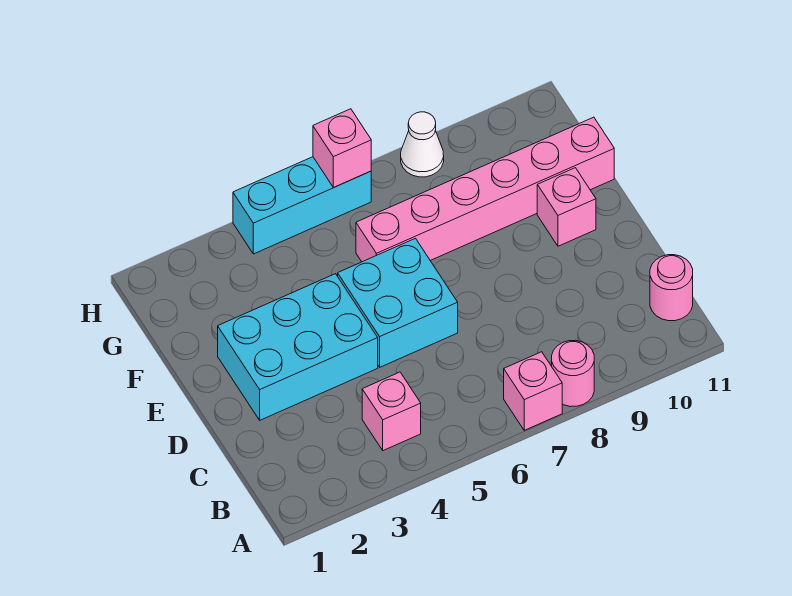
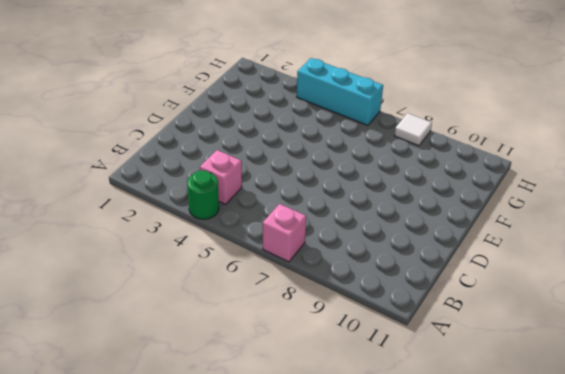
green 1x1 round brick [187,170,219,219] -> none
white 1x1 tile [394,113,432,146] -> white 1x1 cone [401,112,444,177]
none -> pink 1x1 round brick [552,340,594,407]
none -> pink 1x1 round brick [650,255,693,321]

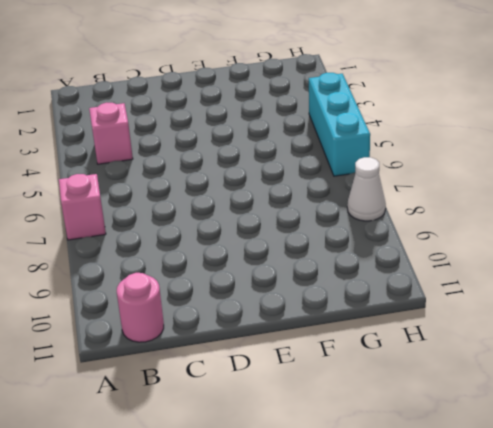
none -> pink 1x1 round brick [552,340,594,407]
none -> cyan 2x3 brick [218,274,378,420]

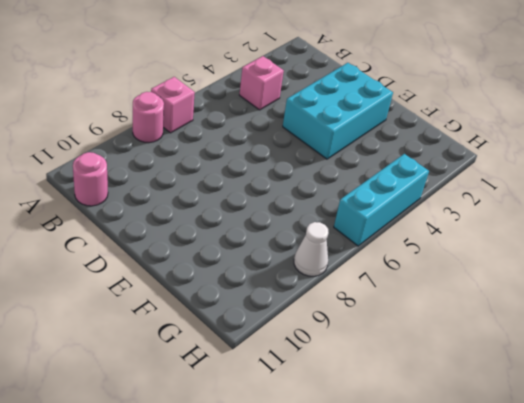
none -> cyan 2x2 brick [338,238,458,367]
none -> pink 1x1 brick [537,168,596,246]

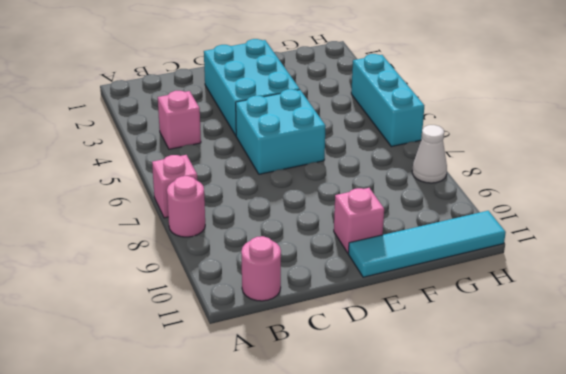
cyan 1x4 tile [348,211,506,277] -> pink 1x6 brick [356,117,614,262]
none -> pink 1x1 brick [313,109,371,187]

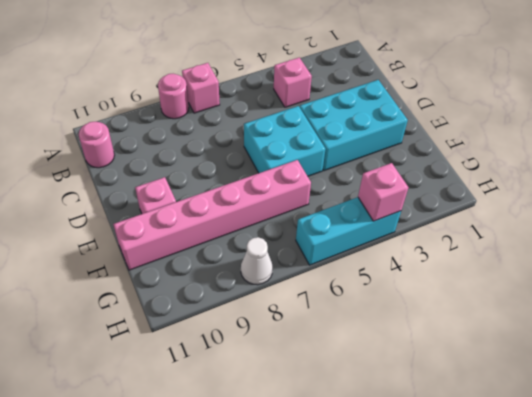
pink 1x1 brick [358,163,408,221] -> pink 1x1 brick moved to [313,109,371,187]

